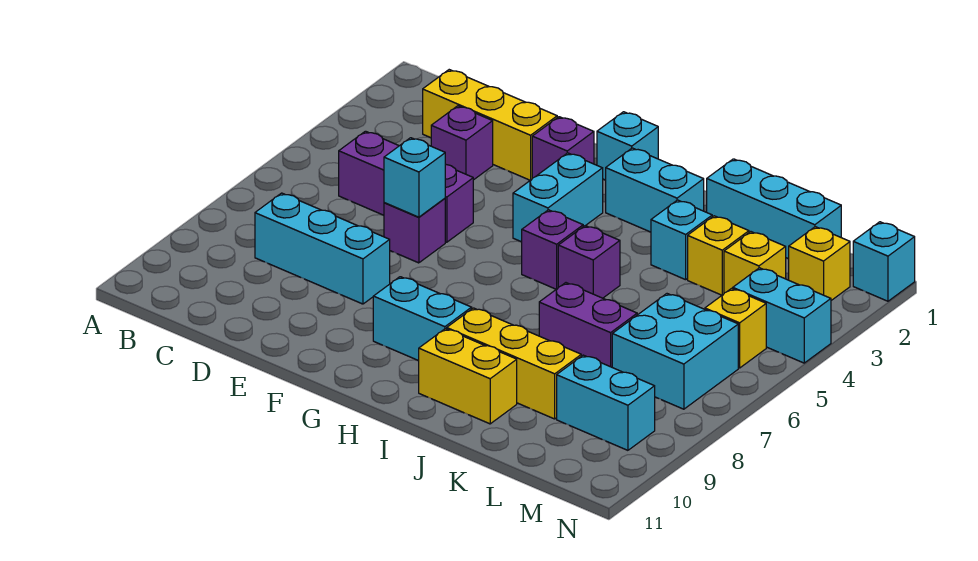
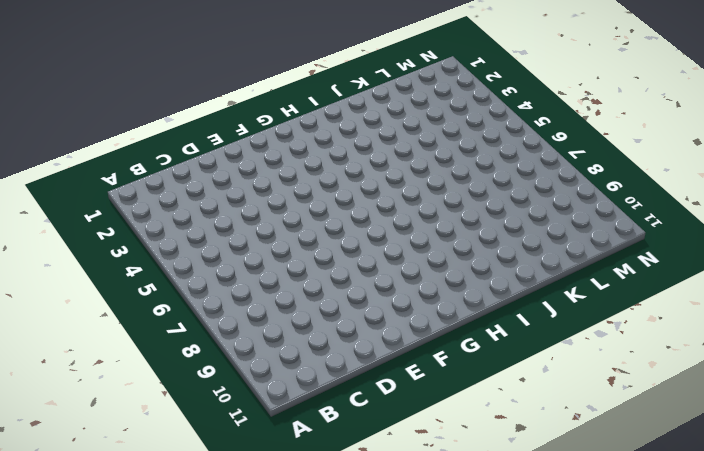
none -> yellow 1x3 brick [423,70,557,180]
none -> purple 1x3 brick [339,131,473,242]
none -> cyan 1x3 brick [255,193,390,304]

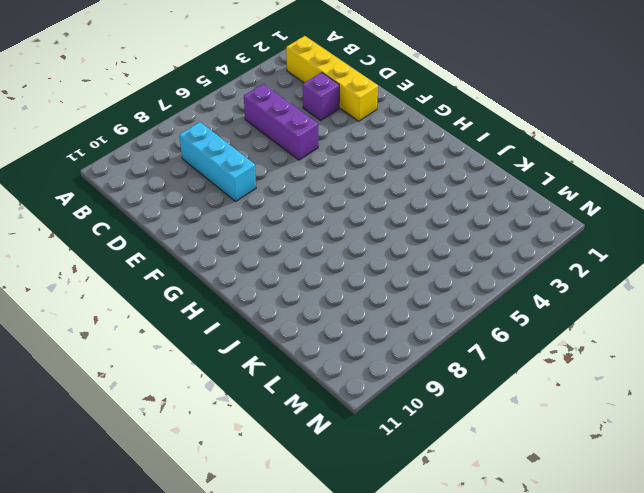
yellow 1x4 brick [286,36,378,121] -> yellow 1x3 brick [423,70,557,180]
none -> purple 1x1 brick [384,198,445,263]
none -> purple 1x1 brick [532,117,594,178]
none -> cyan 1x1 brick [597,112,658,180]

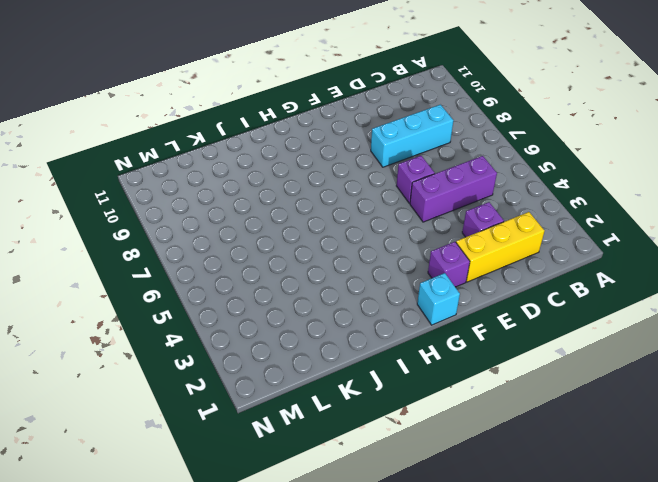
none -> cyan 1x2 brick [513,153,603,242]
none -> cyan 1x2 brick [373,277,472,361]
none -> cyan 1x2 brick [606,148,704,232]

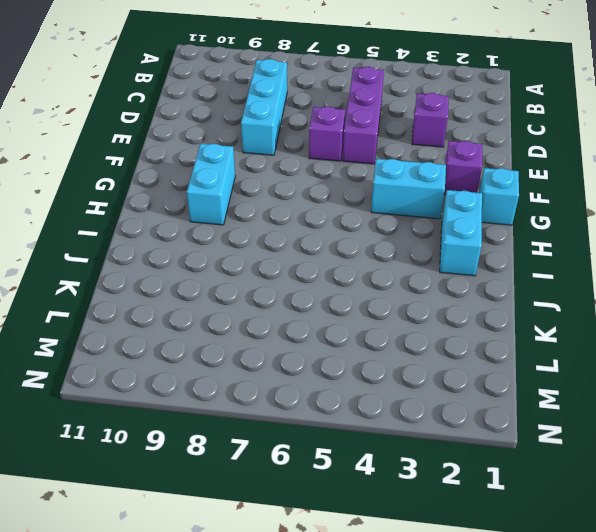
none -> yellow 1x3 brick [423,70,557,180]
none -> purple 1x1 brick [522,210,583,289]
none -> purple 1x1 brick [558,226,620,298]

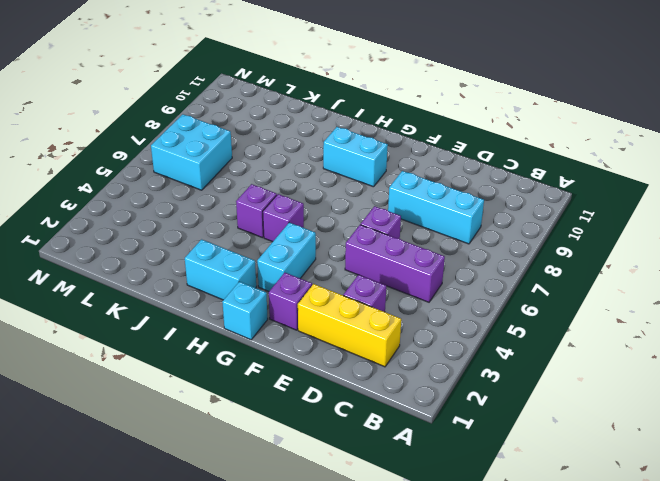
none -> yellow 1x3 brick [447,308,581,419]
none -> yellow 1x2 brick [419,329,517,424]
none -> cyan 1x3 brick [707,159,841,259]

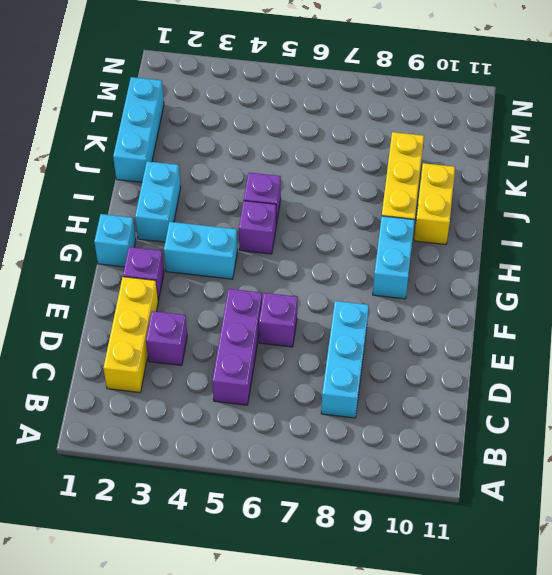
none -> cyan 1x1 brick [651,200,712,280]
none -> purple 1x2 brick [539,283,637,367]
none -> yellow 1x1 brick [688,216,749,295]

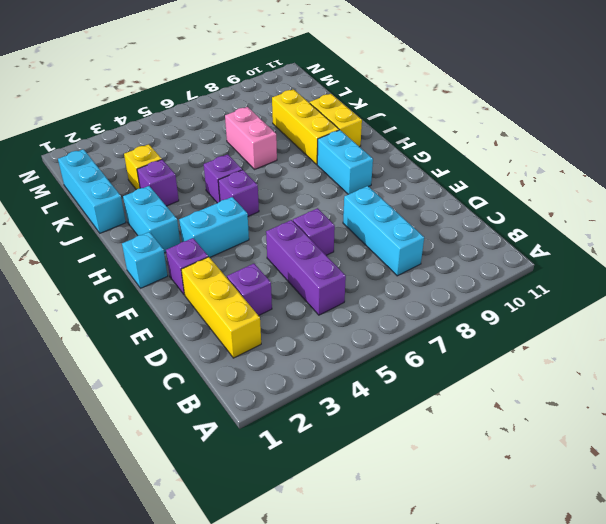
purple 1x1 brick [137,160,179,206] -> cyan 1x1 brick [651,200,712,280]
pink 1x2 brick [225,107,277,170] -> purple 1x2 brick [539,283,637,367]
none -> yellow 1x1 brick [724,232,786,293]
none -> cyan 2x2 brick [612,294,738,409]
none -> cyan 1x2 brick [557,355,655,450]

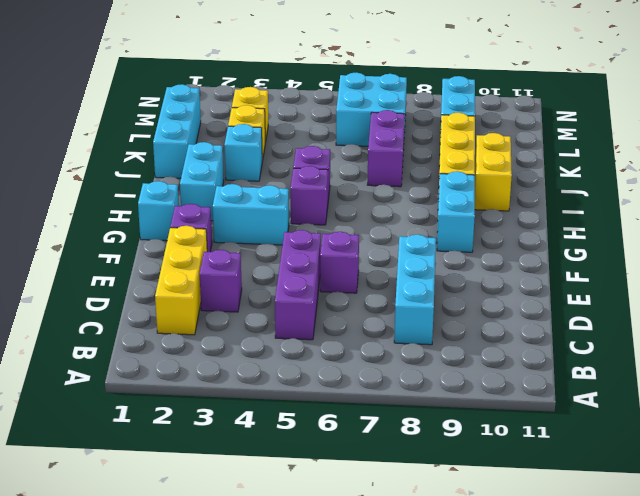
none -> yellow 1x1 brick [789,227,850,300]
none -> cyan 1x2 brick [733,268,831,363]
none -> yellow 1x1 brick [705,289,766,368]

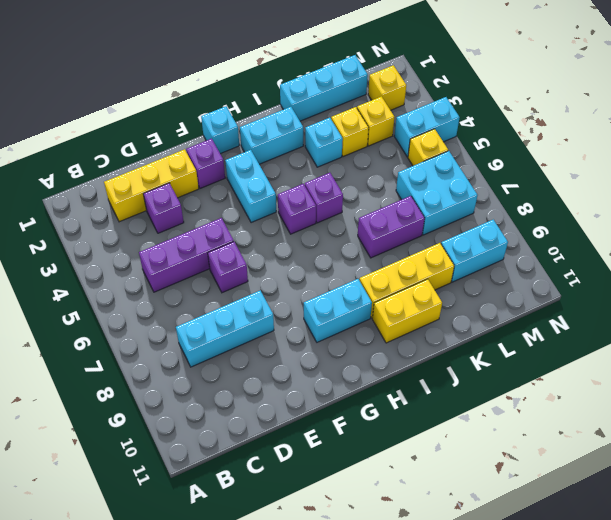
none -> cyan 1x1 brick [853,222,915,301]
none -> cyan 1x1 brick [384,138,445,217]

